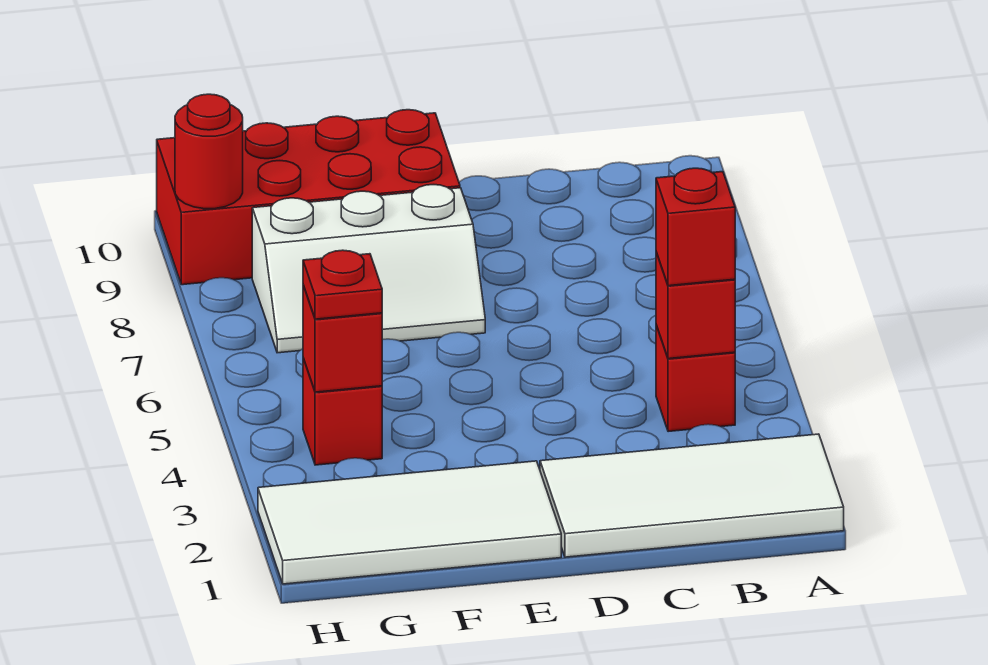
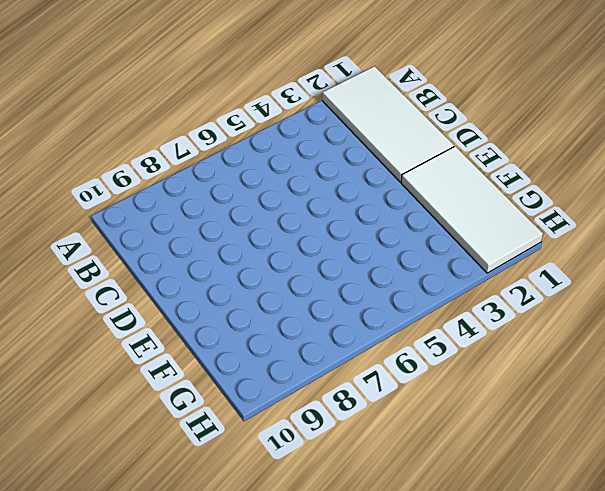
none -> red 1x1 brick [656,325,735,432]
none -> white 2x3 slope [252,185,485,353]

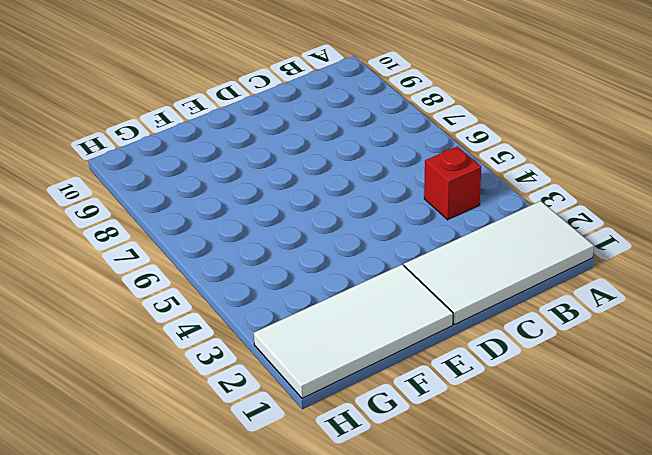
none -> white 2x3 slope [252,185,485,353]
none -> red 2x4 brick [157,110,460,285]

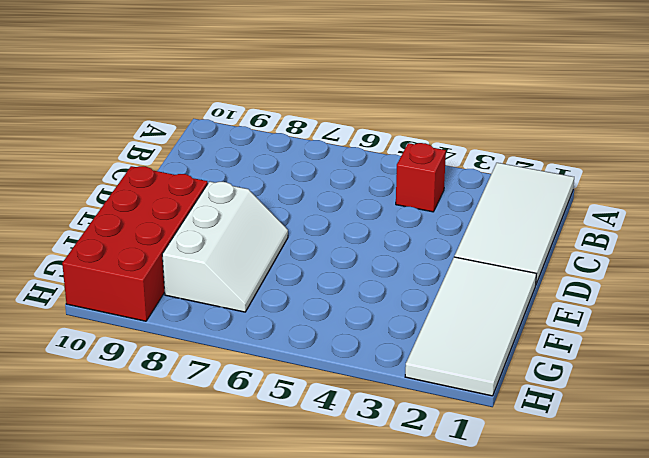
none -> red 1x1 brick [303,358,382,465]
none -> red 1x1 brick [656,252,735,359]

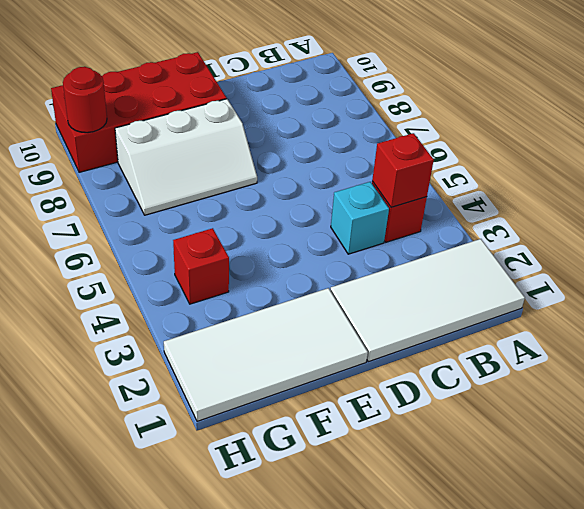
cyan 1x1 brick [331,182,389,254] -> none
none -> red 1x1 brick [303,285,382,392]
none -> red 1x1 brick [656,168,735,286]

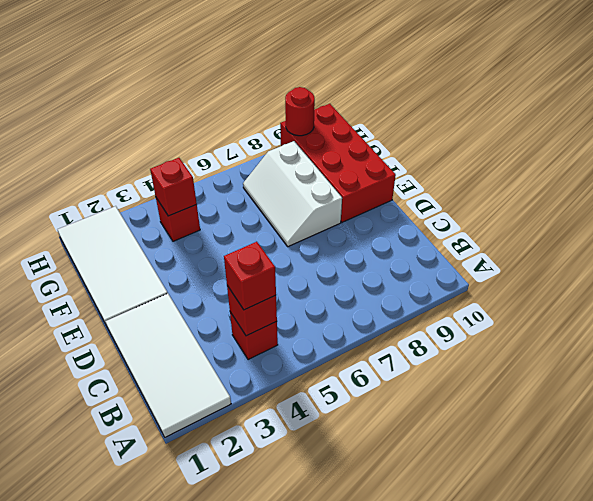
none -> red 1x1 plate [303,250,382,319]

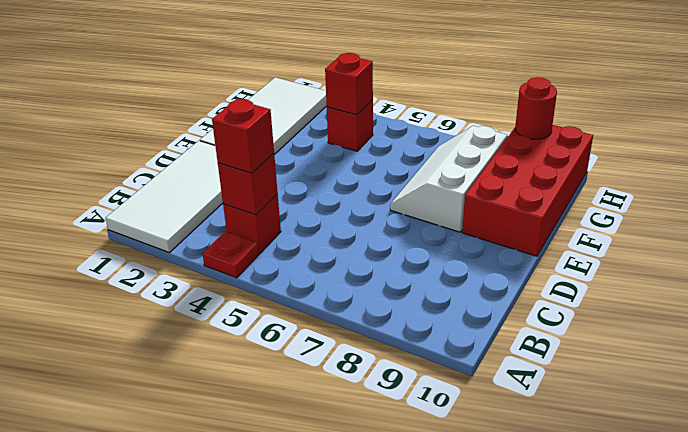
red 1x1 plate [203,231,259,278] -> red 1x1 plate moved to [303,250,382,319]

